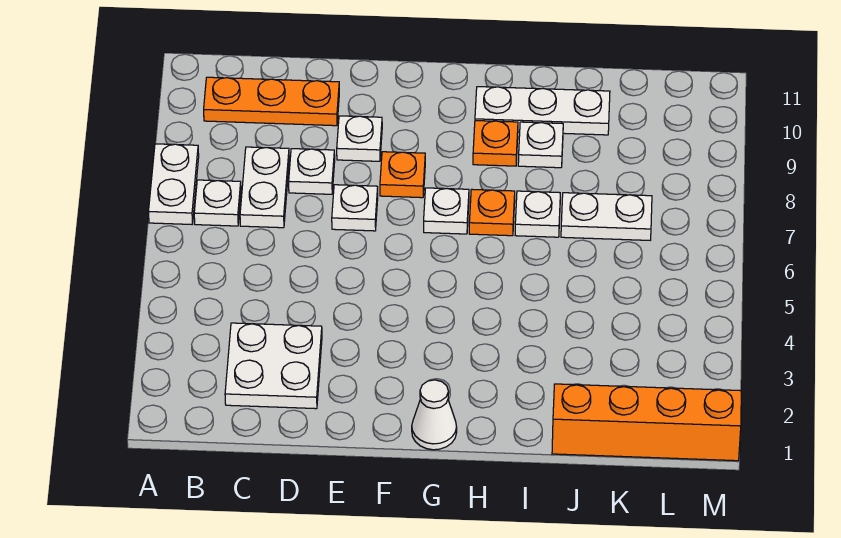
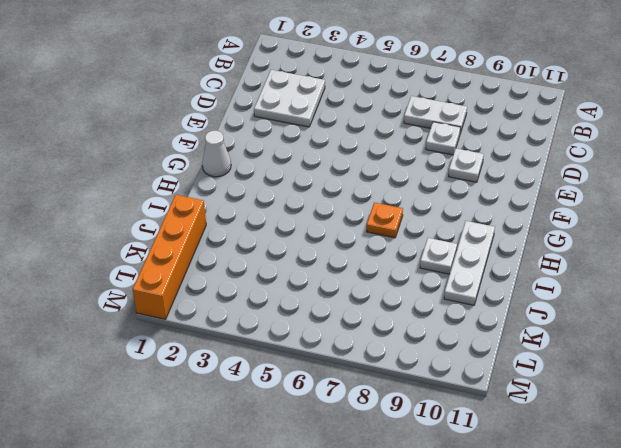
none -> white 1x2 plate [149,144,199,224]
none -> white 1x1 plate [194,180,241,226]
none -> orange 1x3 plate [204,77,339,126]

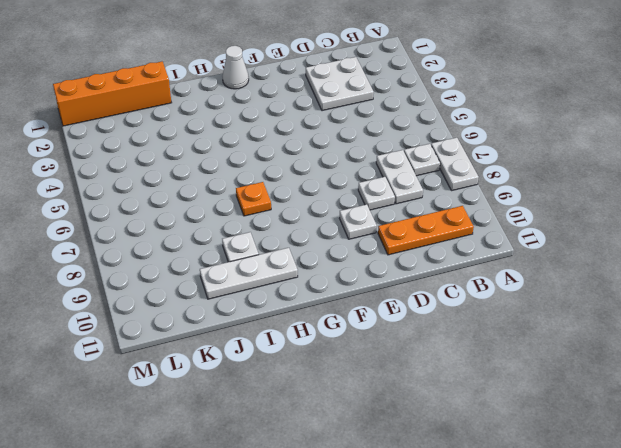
none -> white 1x1 plate [332,185,378,231]
none -> orange 1x1 plate [380,152,425,198]
none -> white 1x1 plate [424,188,469,234]

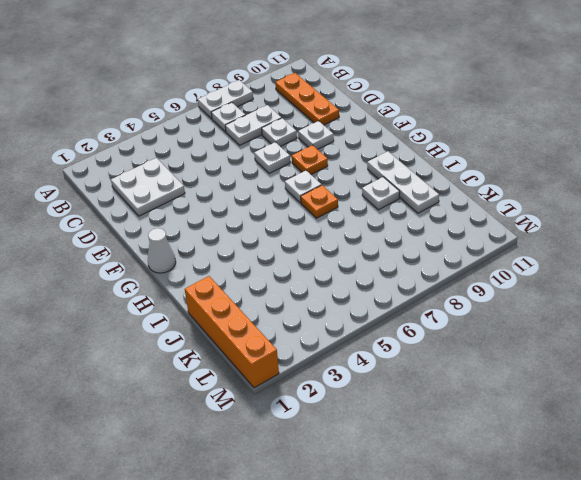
none -> orange 1x1 plate [473,121,518,166]
none -> white 1x1 plate [515,191,560,237]
none -> white 1x2 plate [561,193,652,240]

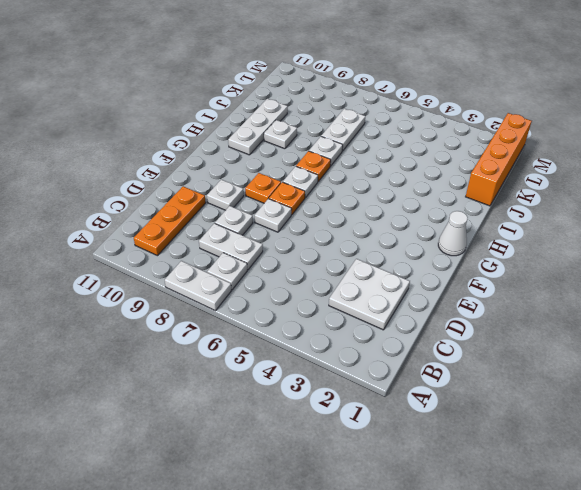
orange 1x1 plate [269,182,305,215] -> orange 1x1 plate moved to [473,121,518,166]

